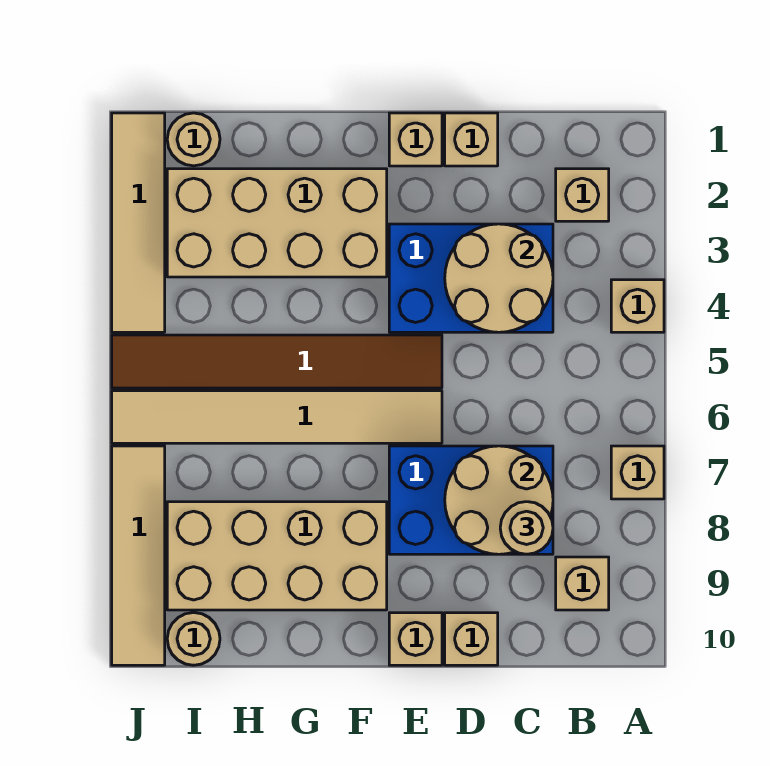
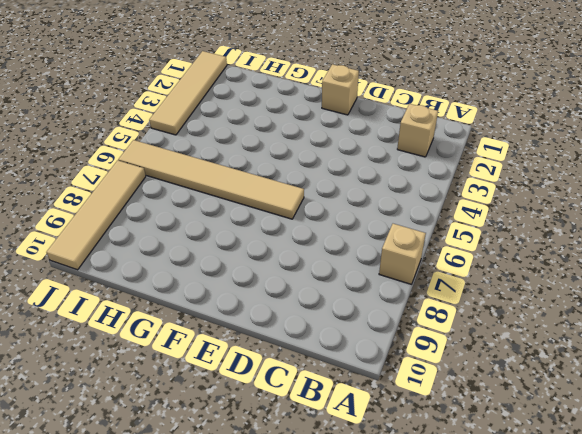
none -> tan 1x1 brick [611,280,664,332]
none -> tan 1x1 brick [556,557,609,610]
none -> blue 2x3 brick [389,224,553,332]

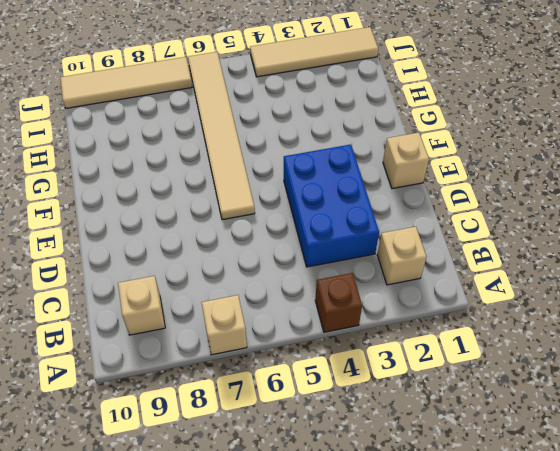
brown 1x1 brick [315,273,362,332] -> tan 1x1 brick [611,280,664,332]
none -> blue 2x3 brick [389,446,553,554]
none -> tan 1x1 brick [445,113,498,166]
none -> tan 1x1 brick [445,613,498,665]

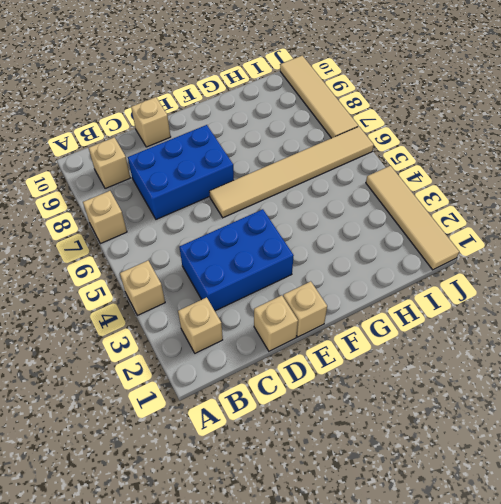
none -> brown 1x6 tile [112,335,442,388]
none -> tan 1x1 brick [389,613,442,665]
none -> tan 2x4 brick [167,169,387,277]

